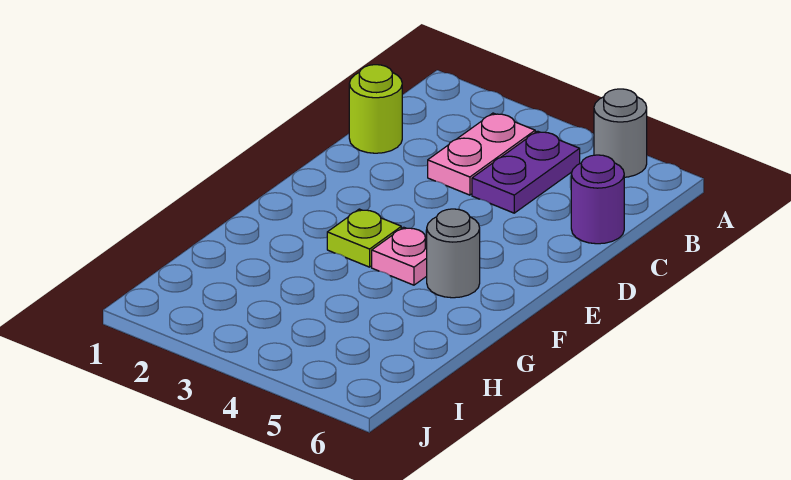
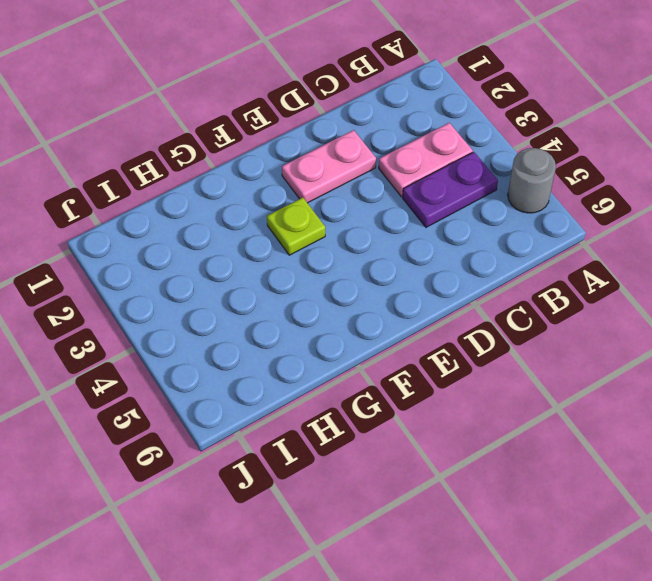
pink 1x2 plate [282,130,376,203] -> none
none -> lime 1x1 round brick [349,65,402,153]
none -> purple 1x1 round brick [571,155,624,244]

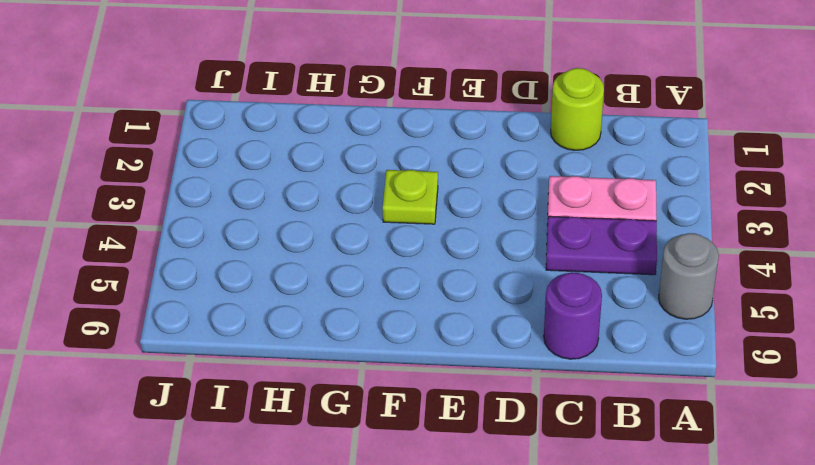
none -> pink 1x1 plate [372,227,427,285]
none -> grey 1x1 round brick [427,209,480,298]

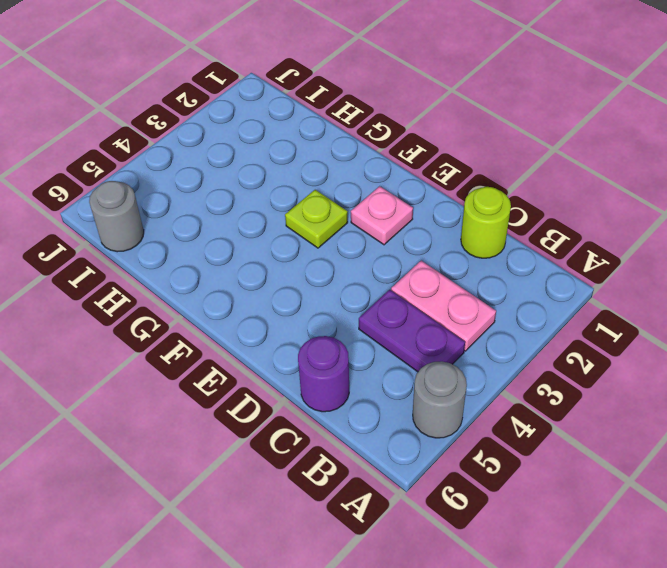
pink 1x1 plate [351,186,413,245] -> pink 1x1 plate moved to [372,227,427,285]
grey 1x1 round brick [89,181,144,252] -> grey 1x1 round brick moved to [427,209,480,298]

